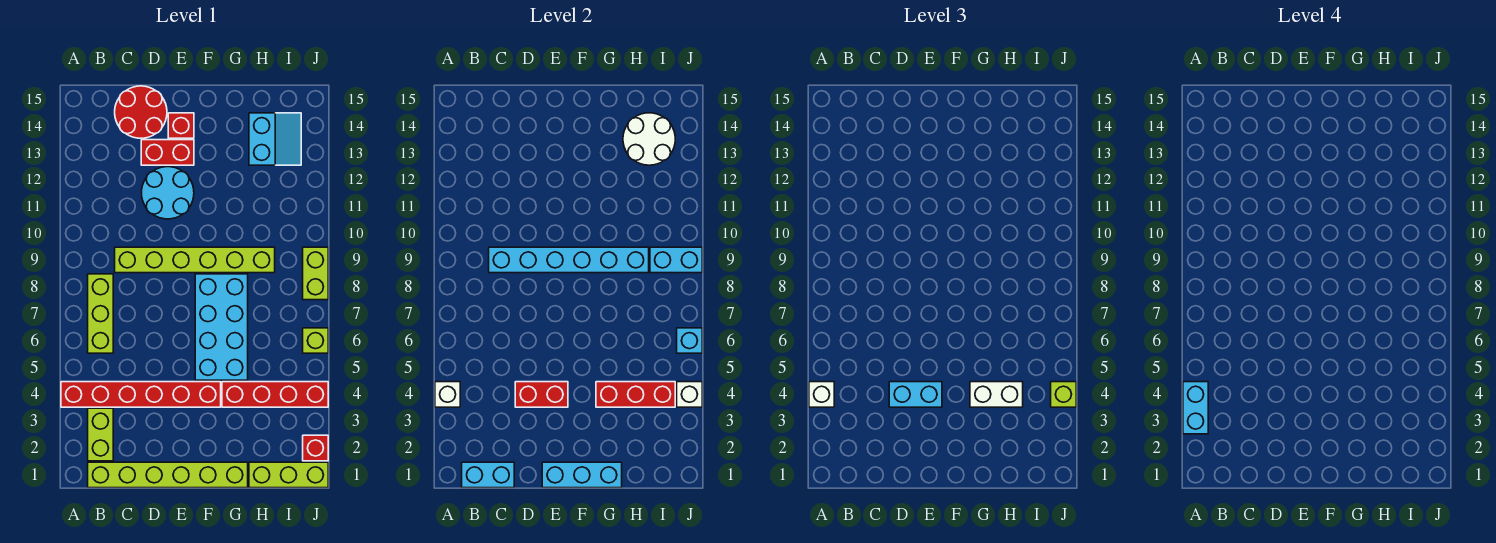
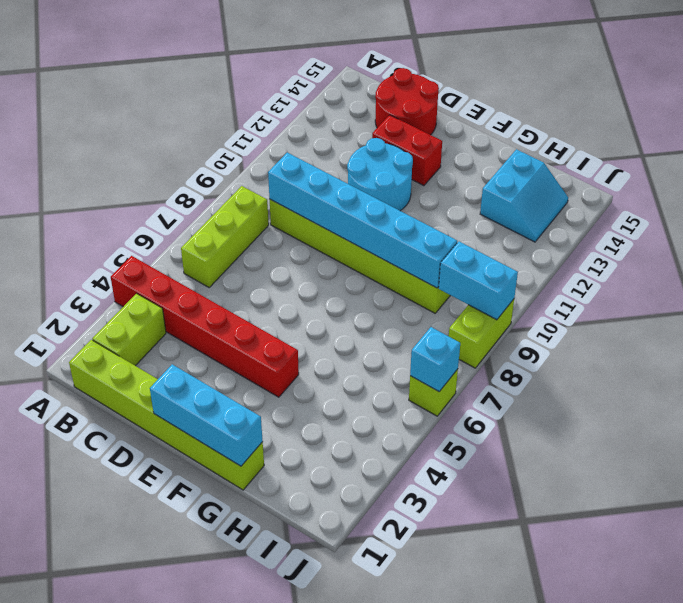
none -> red 1x1 brick [168,113,194,138]
none -> cyan 2x4 brick [195,274,248,380]
none -> red 1x4 brick [222,382,328,407]
none -> lime 1x3 brick [249,462,328,488]

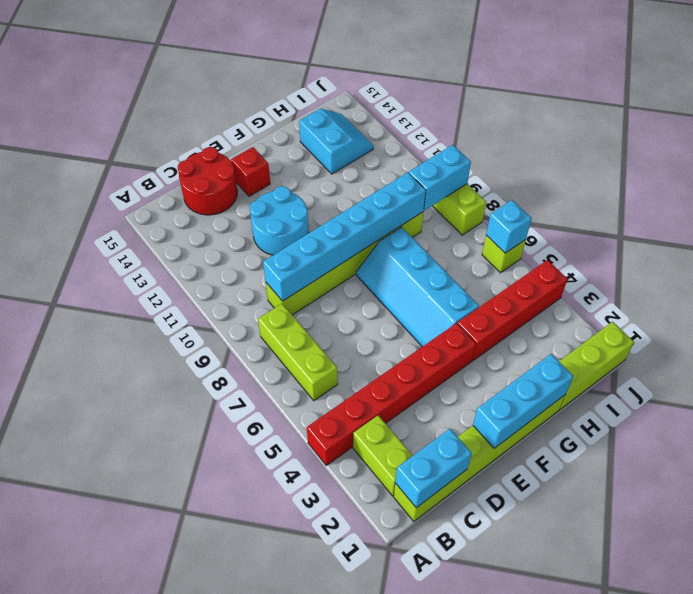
cyan 2x4 slope [356,227,479,347] -> cyan 2x4 brick [195,274,248,380]
none -> red 1x2 brick [141,140,194,165]
none -> red 1x1 brick [303,435,328,461]
none -> white 1x1 brick [435,382,460,407]
none -> red 1x2 brick [515,382,568,407]

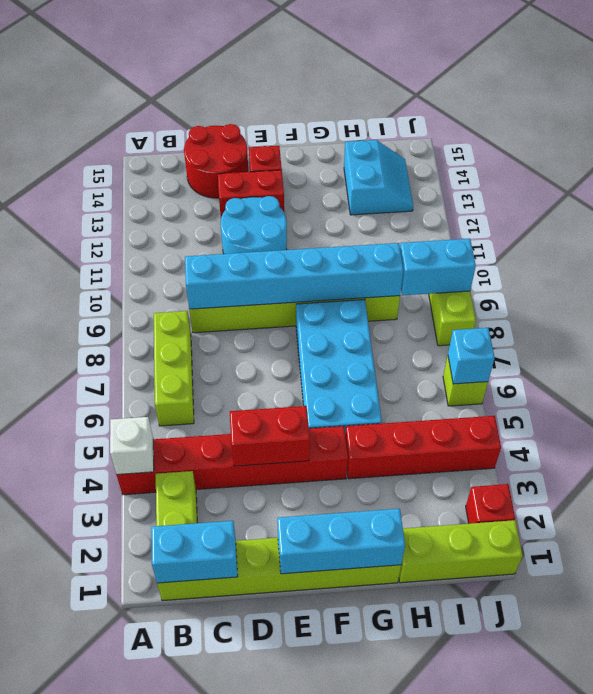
none -> red 1x3 brick [596,382,675,407]
none -> white 2x2 round brick [623,113,675,165]
none -> white 1x1 brick [677,382,702,407]
none -> white 1x1 brick [809,382,834,407]

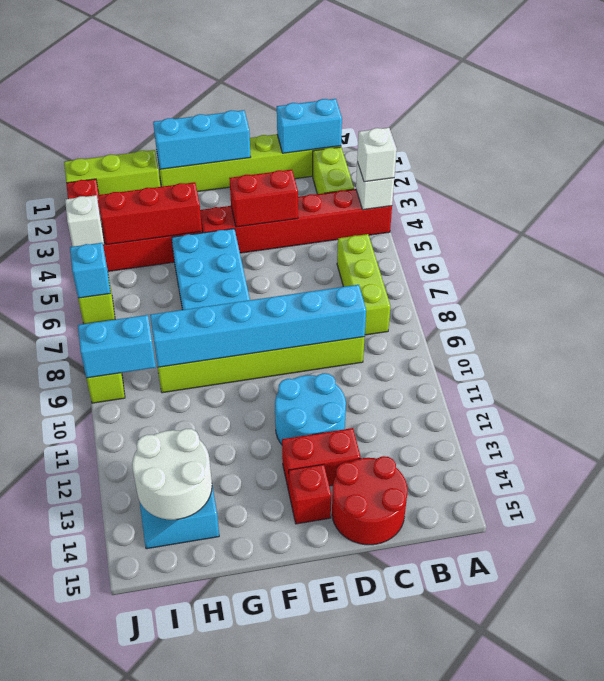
none -> cyan 1x2 brick [889,382,942,407]
none -> white 1x2 brick [970,382,1023,407]
none -> lime 1x1 brick [1051,382,1076,407]
none -> cyan 1x2 brick [1183,382,1208,434]

